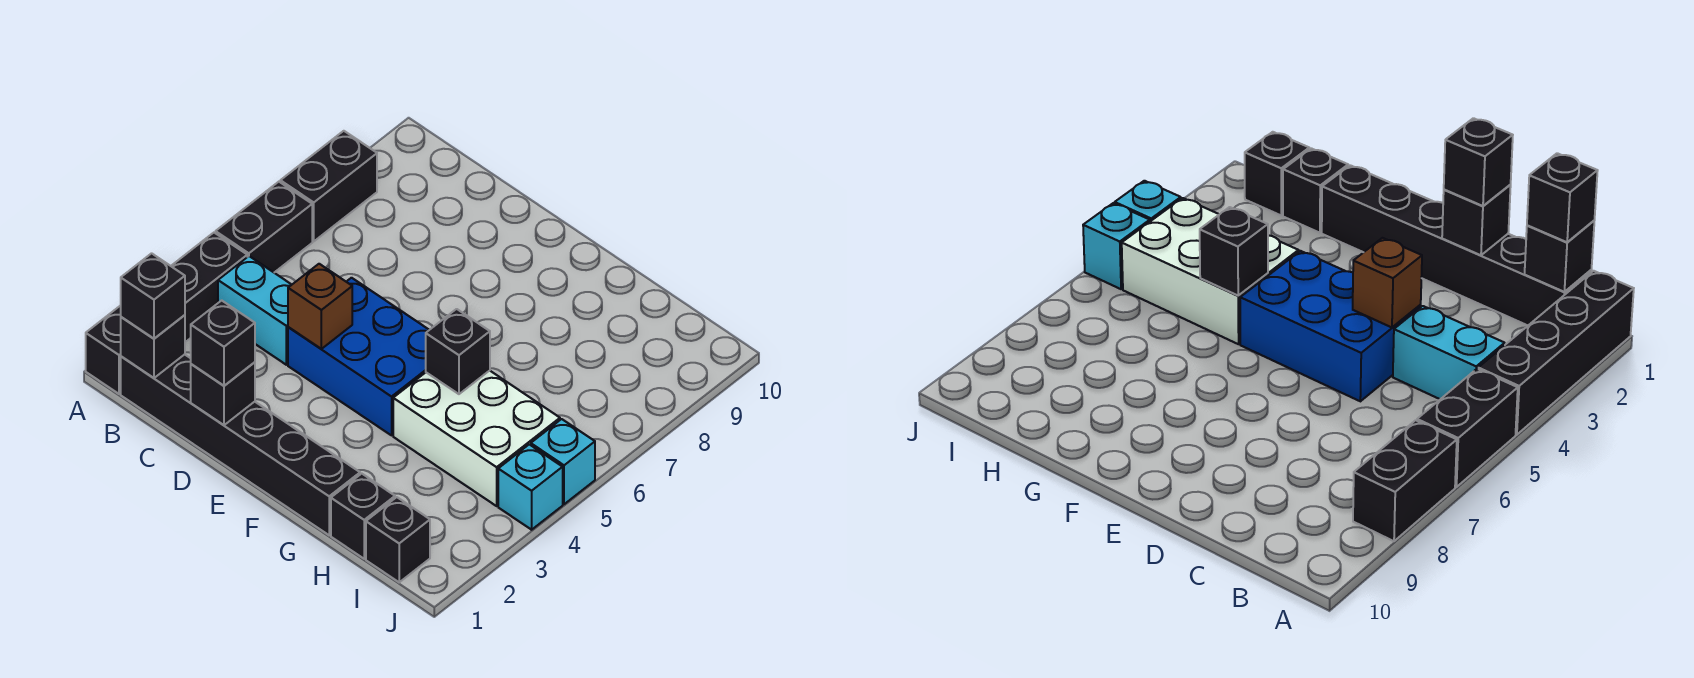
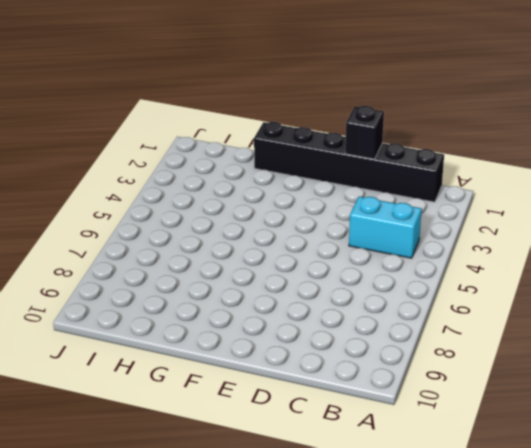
none -> black 1x4 brick [86,233,247,394]
none -> black 1x2 brick [216,182,312,272]
none -> black 1x2 brick [280,131,377,241]

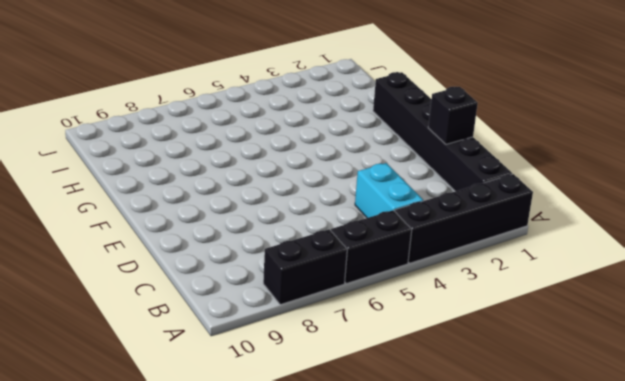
none -> blue 2x3 brick [288,278,429,435]
none -> white 2x3 brick [393,371,560,506]
none -> black 1x1 brick [331,474,395,559]

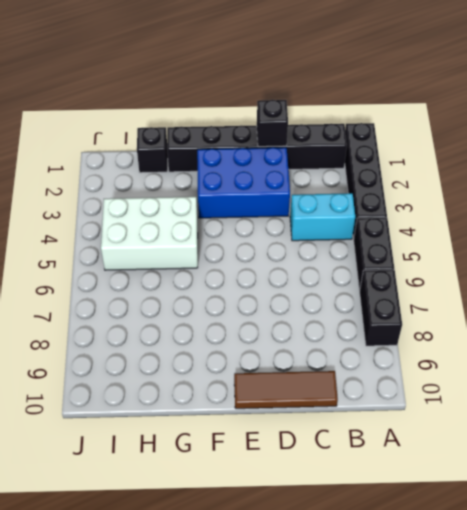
brown 1x3 tile [234,371,338,409] -> none
blue 2x3 brick [197,147,290,218] -> blue 2x3 brick moved to [288,278,429,435]
none -> black 1x1 brick [366,497,430,582]
none -> cyan 1x1 brick [498,444,563,530]
none -> cyan 1x1 brick [531,419,595,504]

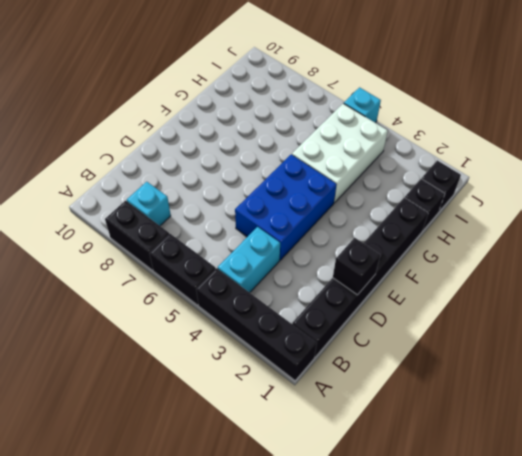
cyan 1x1 brick [127,182,171,226] -> cyan 1x1 brick moved to [498,444,563,530]
none -> black 1x1 brick [121,315,185,378]
none -> brown 1x1 brick [288,264,352,349]
none -> black 1x1 brick [426,309,490,394]

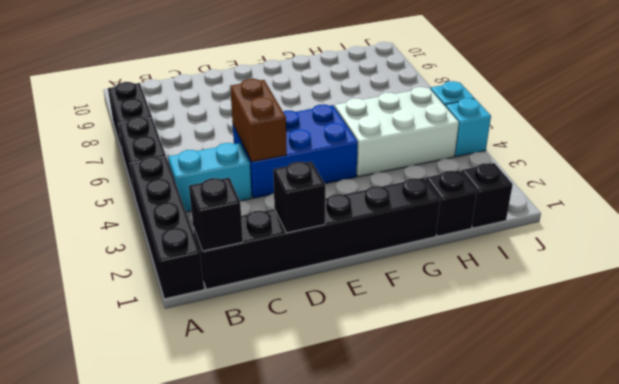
brown 1x2 brick [230,79,287,162] -> brown 1x1 brick [288,264,352,349]
none -> black 1x1 brick [426,309,490,394]
none -> black 1x1 brick [121,253,185,339]
none -> black 1x1 brick [191,300,255,386]

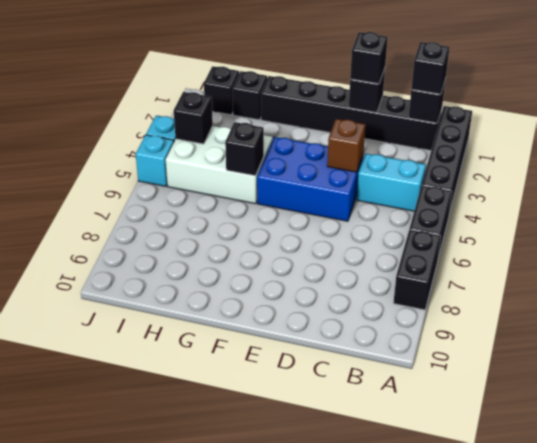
black 1x1 brick [174,92,213,144] -> none

